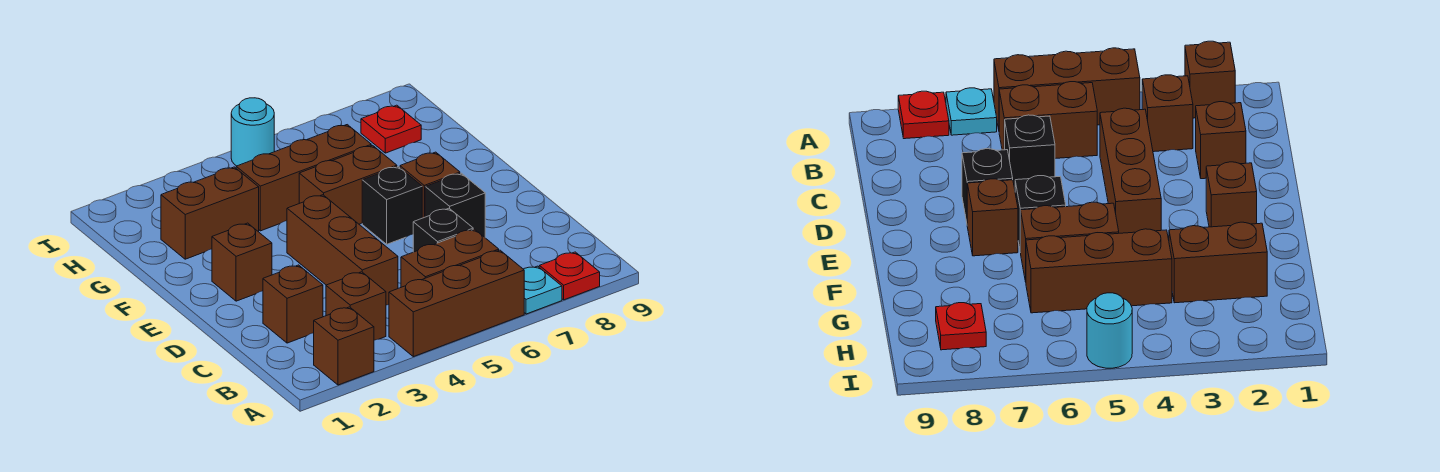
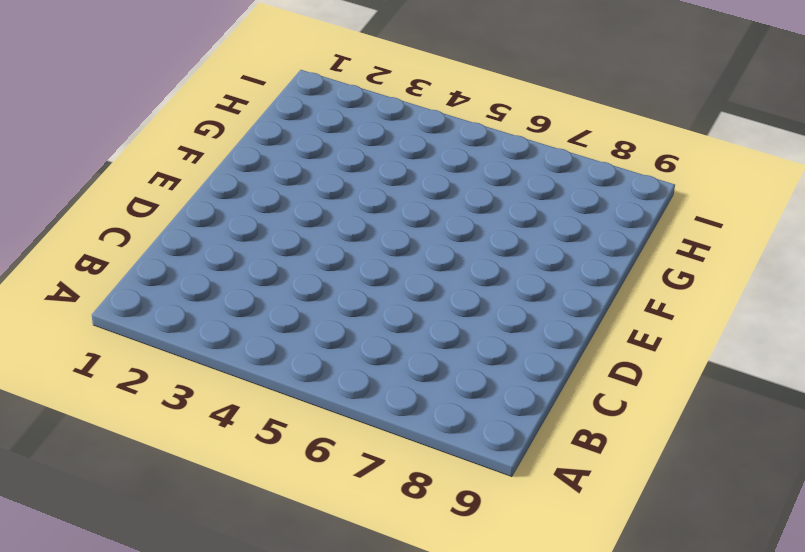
none -> brown 1x1 brick [314,307,374,385]
none -> brown 1x3 brick [389,250,524,357]
none -> cyan 1x1 plate [524,266,562,314]

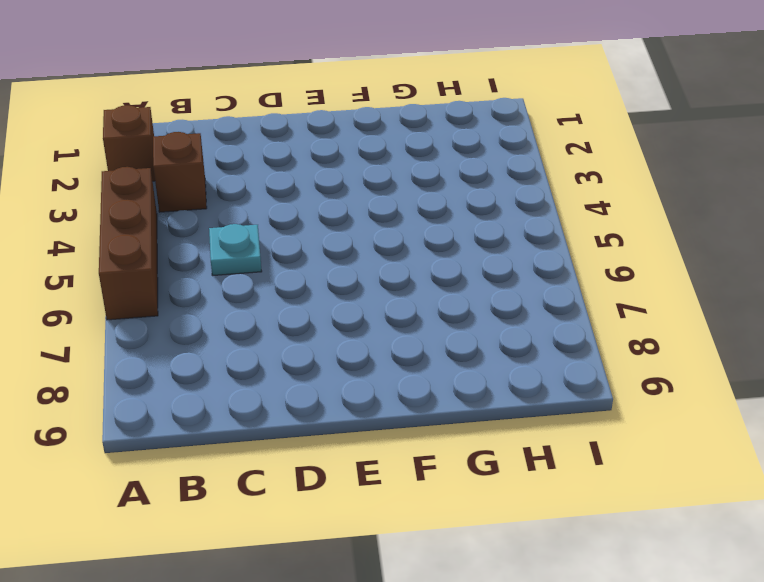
cyan 1x1 plate [209,224,262,276] -> cyan 1x1 plate moved to [524,266,562,314]
none -> red 1x1 plate [539,252,600,300]
none -> brown 1x2 brick [401,229,499,287]
none -> brown 1x1 brick [263,265,323,343]

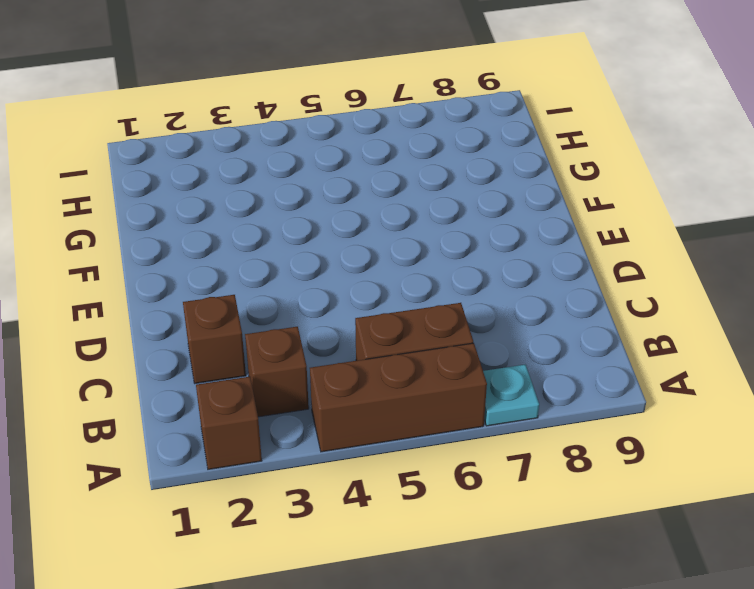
none -> red 1x1 plate [539,252,600,300]
none -> brown 1x3 brick [287,195,398,305]
none -> black 1x1 brick [413,208,473,252]

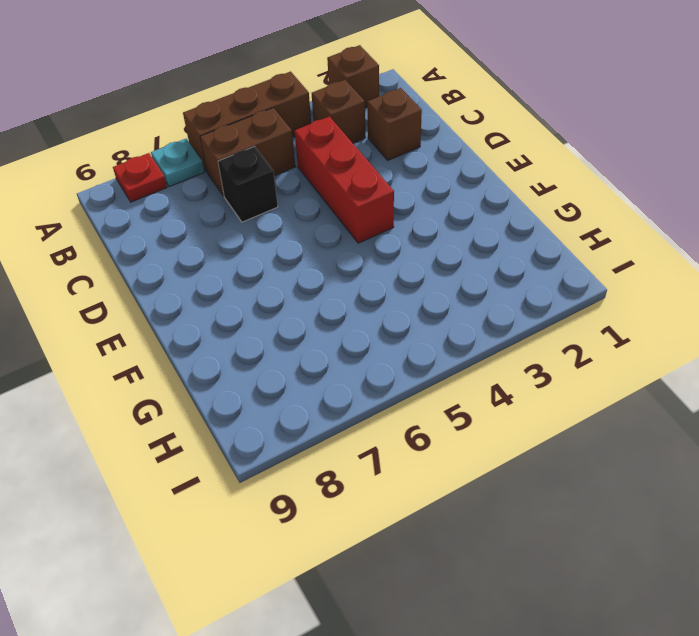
red 1x3 brick [295,117,394,243] -> brown 1x3 brick [287,195,398,305]
none -> black 1x1 brick [425,173,485,237]
none -> brown 1x1 brick [212,223,272,301]
none -> black 1x1 brick [362,167,422,244]

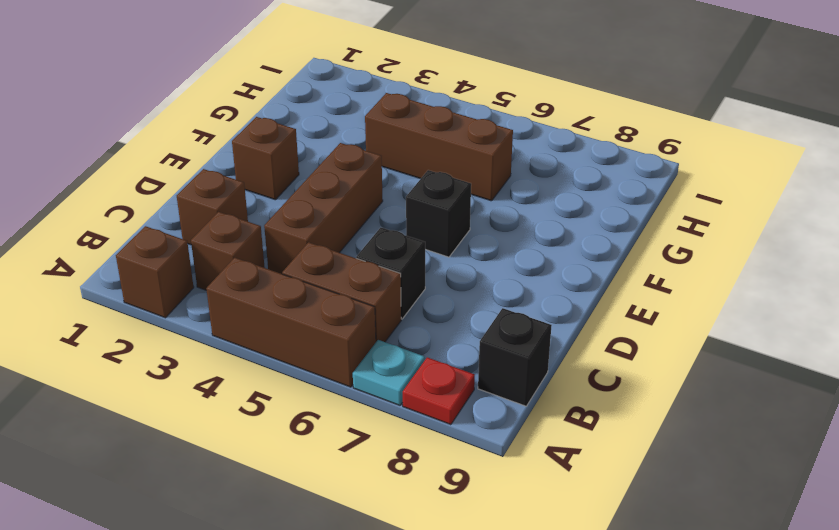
black 1x1 brick [478,308,552,406] -> black 1x1 brick moved to [425,173,485,237]
none -> brown 1x1 brick [400,152,460,218]
none -> brown 1x2 brick [299,145,397,224]
none -> brown 1x2 brick [161,167,259,259]

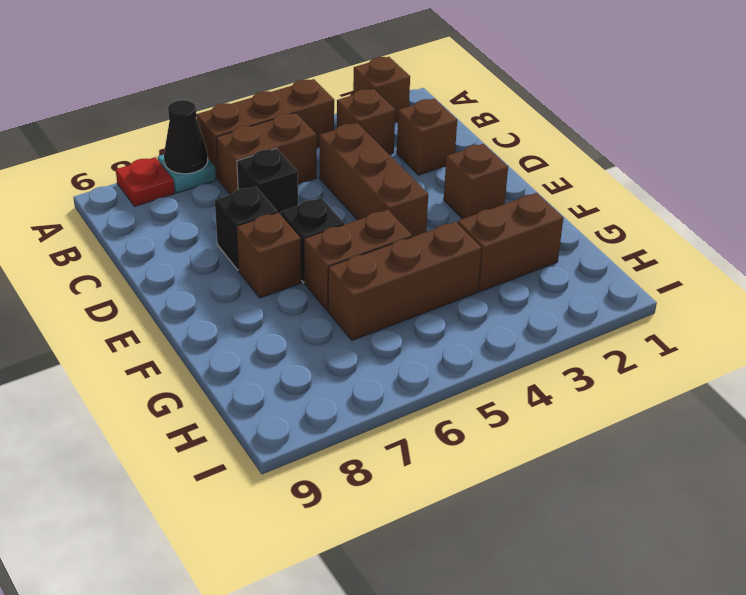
black 1x1 cone [164,100,208,174] -> none
none -> red 1x1 plate [361,105,421,153]
none -> cyan 1x1 round brick [231,98,274,166]

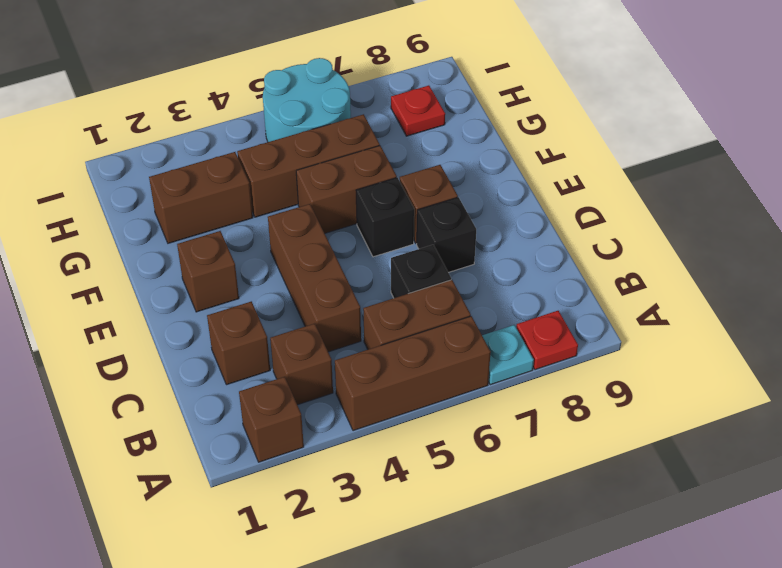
cyan 2x2 round brick [263,58,351,142] -> cyan 1x1 round brick [231,98,274,166]

